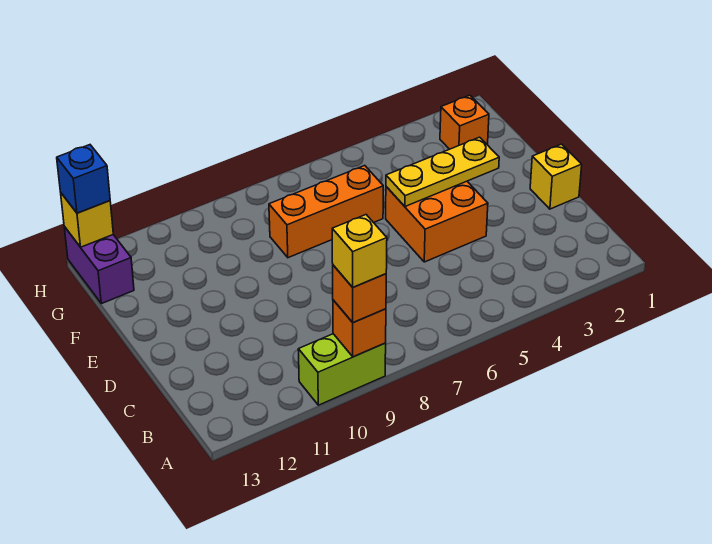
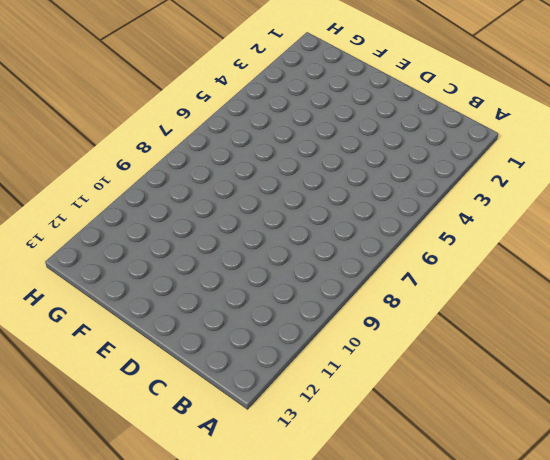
none -> lime 1x2 brick [298,334,386,405]
none -> yellow 1x1 brick [530,144,582,209]
none -> orange 2x2 brick [386,181,488,262]

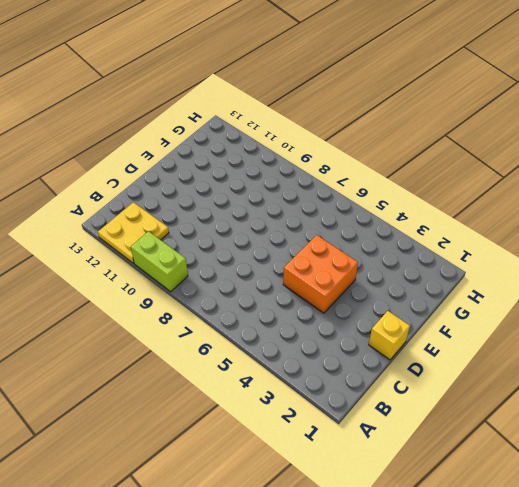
yellow 2x2 plate [98,202,169,263] -> none
none -> orange 1x3 brick [269,166,383,258]
none -> orange 1x1 brick [440,95,489,149]
none -> purple 1x2 brick [64,227,134,304]

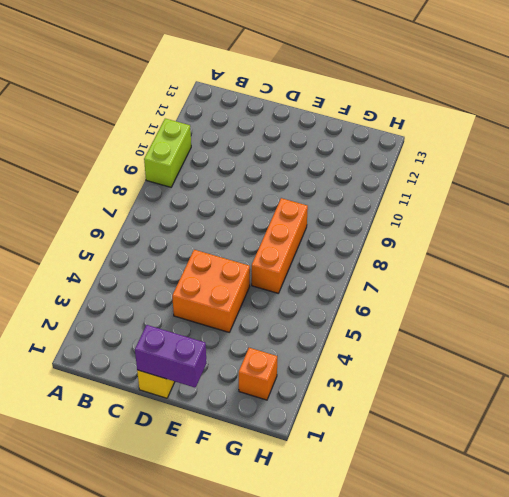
purple 1x2 brick [135,325,206,388] -> purple 1x2 brick moved to [64,227,134,304]
none -> orange 1x1 brick [333,300,386,357]
none -> yellow 1x3 plate [386,137,499,206]
none -> yellow 1x1 brick [61,193,113,247]

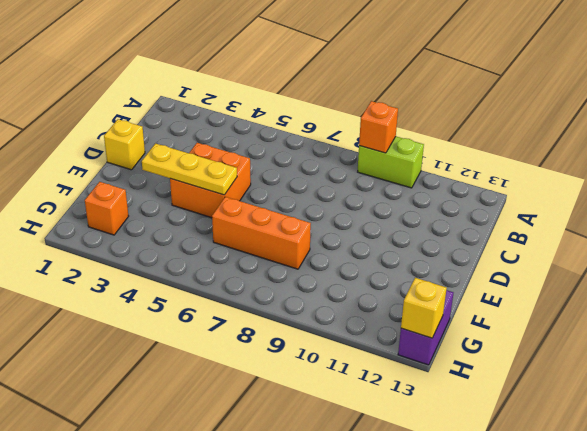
none -> orange 1x1 brick [333,265,386,323]
none -> blue 1x1 brick [57,145,110,213]
none -> yellow 1x1 brick [332,215,387,287]

